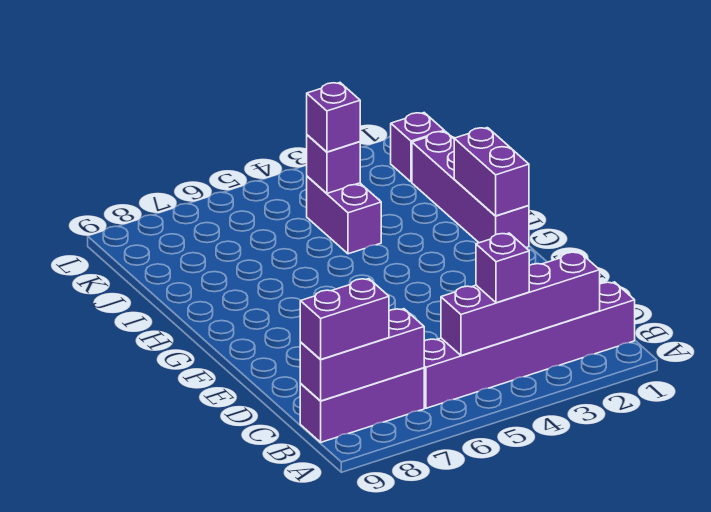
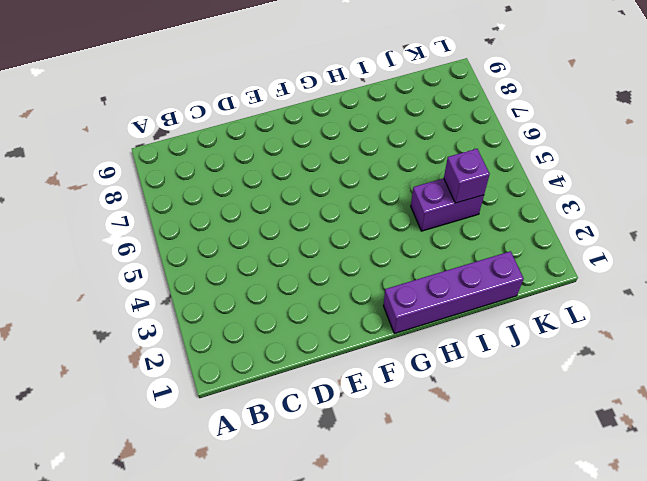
none -> purple 1x6 brick [424,282,635,408]
none -> purple 1x3 brick [300,368,424,442]
none -> purple 1x1 brick [391,113,444,182]

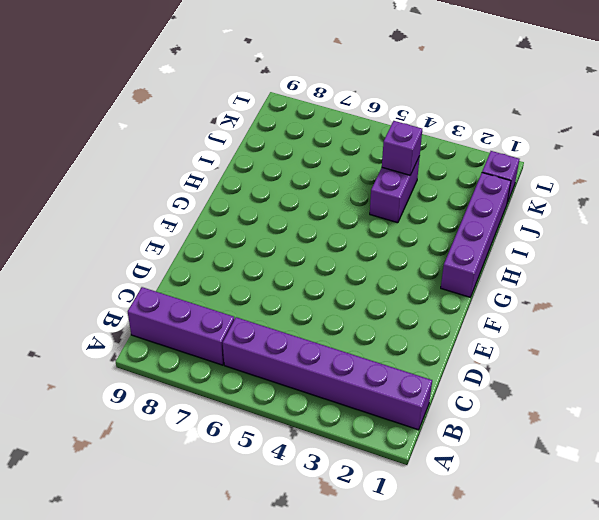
none -> purple 1x4 brick [441,252,600,356]
none -> purple 1x3 brick [300,309,424,401]
none -> purple 1x2 brick [454,128,529,216]

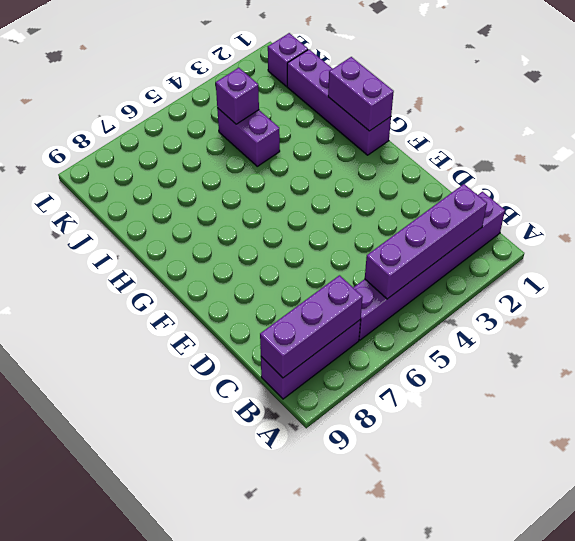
none -> purple 1x1 brick [476,233,529,303]
none -> purple 1x2 brick [300,279,389,360]
none -> purple 1x1 brick [307,83,360,152]

